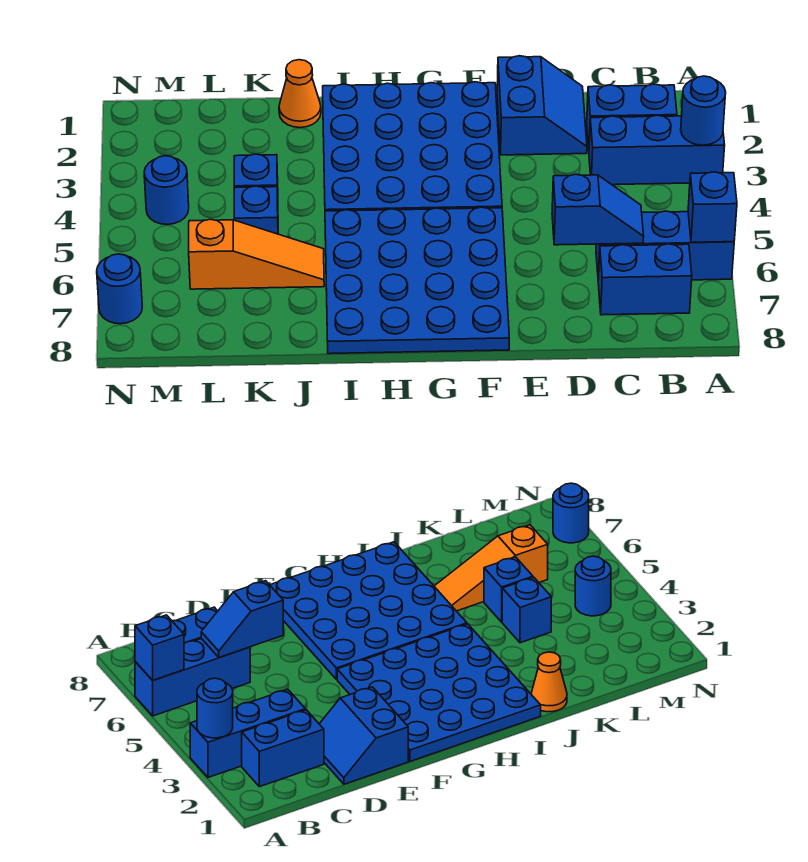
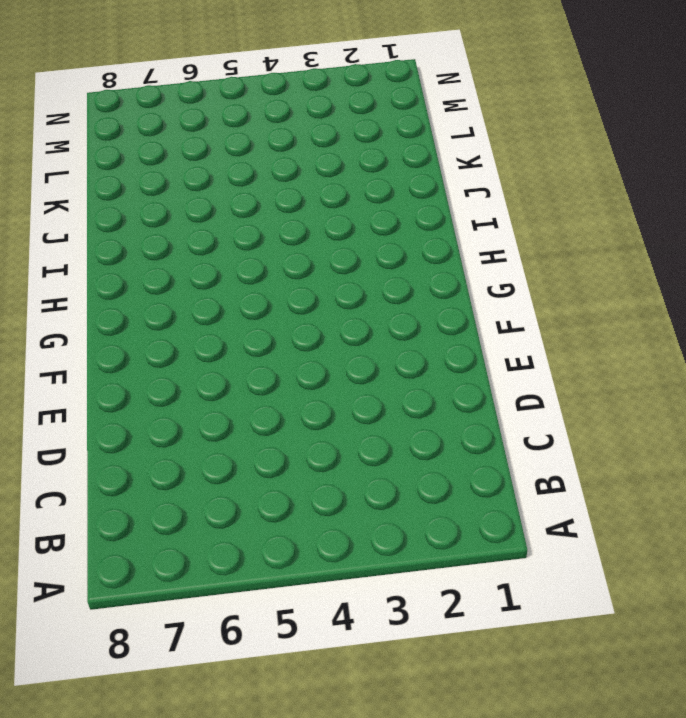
none -> blue 1x3 brick [589,115,725,185]
none -> blue 1x3 brick [596,211,734,280]
none -> blue 1x2 brick [587,84,677,149]

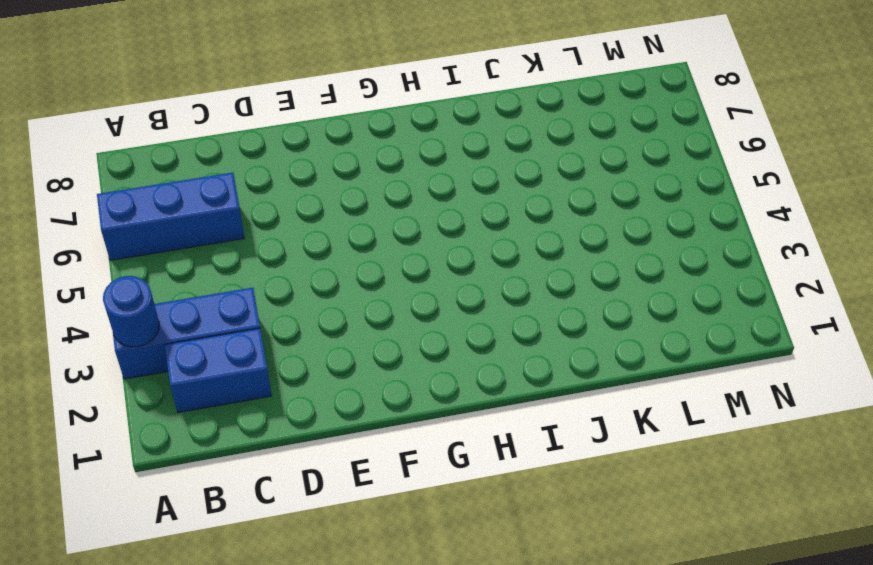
none -> blue 1x2 brick [598,244,692,315]
none -> blue 2x2 slope [497,56,587,155]
none -> blue 4x4 plate [323,82,502,211]

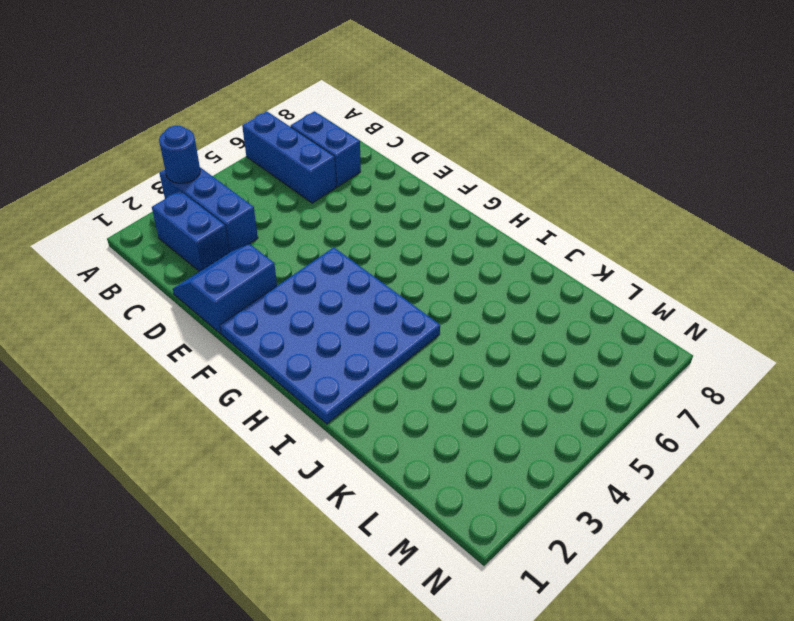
none -> blue 4x4 plate [325,207,509,354]
none -> orange 1x1 cone [279,60,321,128]
none -> orange 1x3 slope [189,219,324,289]

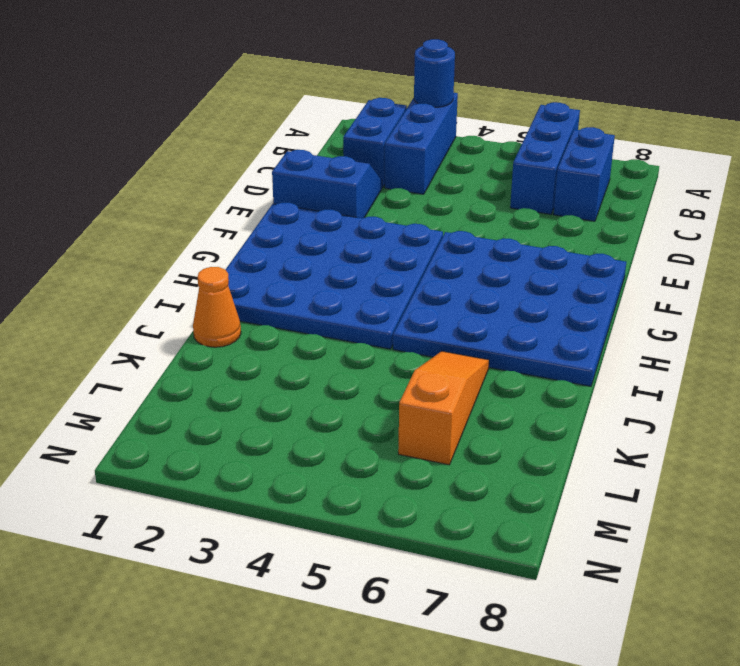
none -> blue 1x1 brick [234,154,278,196]
none -> blue 1x1 brick [234,186,278,234]
none -> blue 1x1 round brick [144,156,189,225]

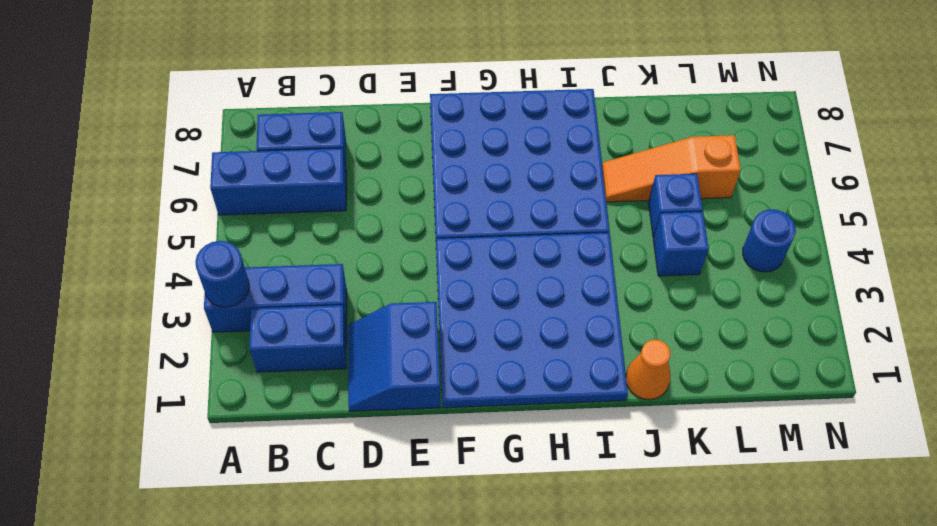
none -> blue 1x1 round brick [97,254,142,324]
none -> blue 1x1 brick [688,172,737,242]
none -> blue 1x2 slope [552,174,644,245]

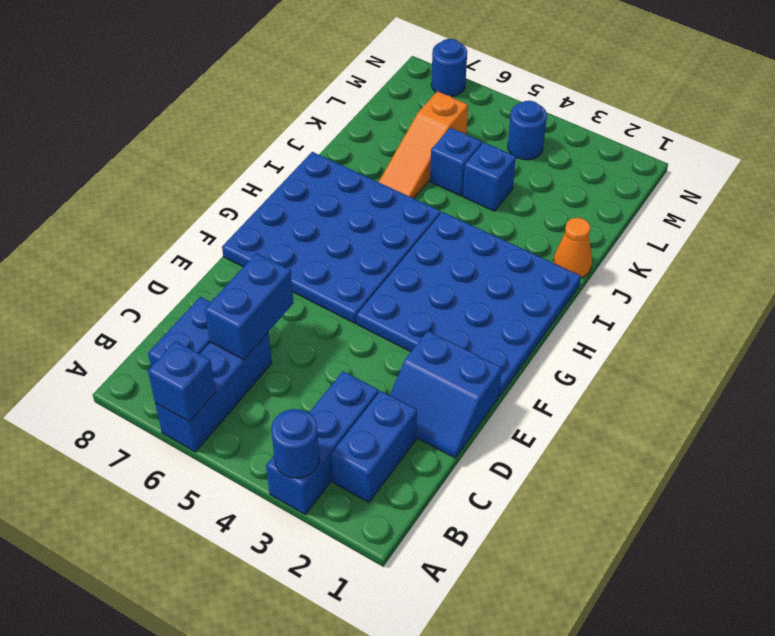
blue 1x2 brick [205,253,293,360] -> blue 1x2 slope [552,174,644,245]

